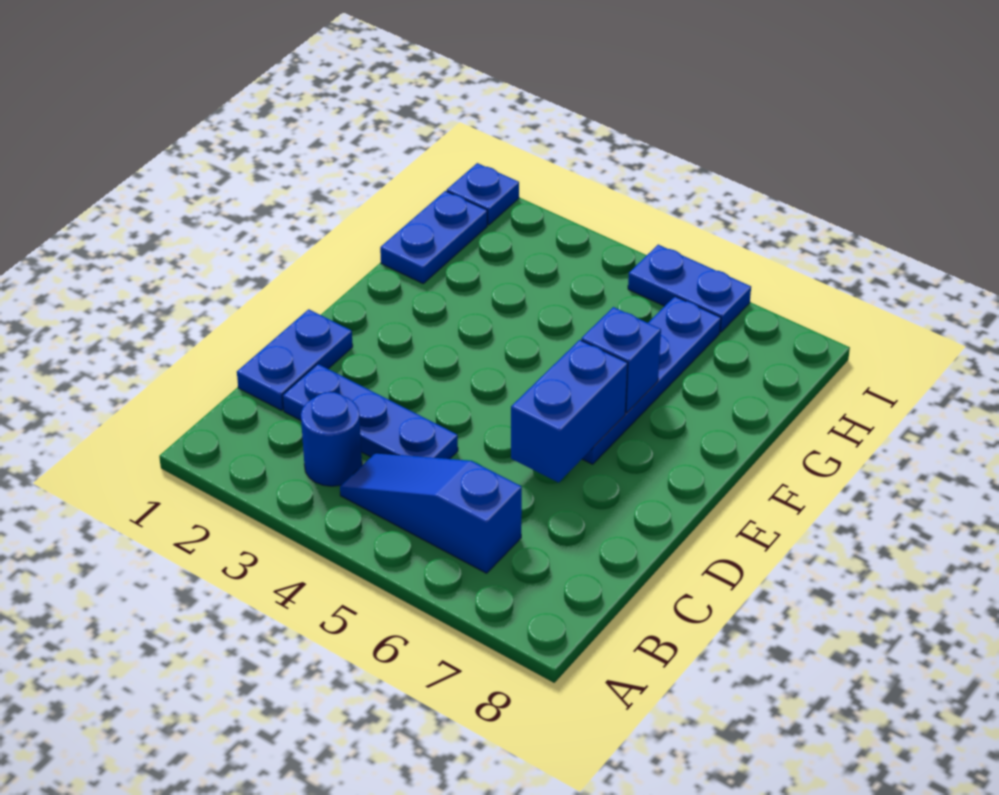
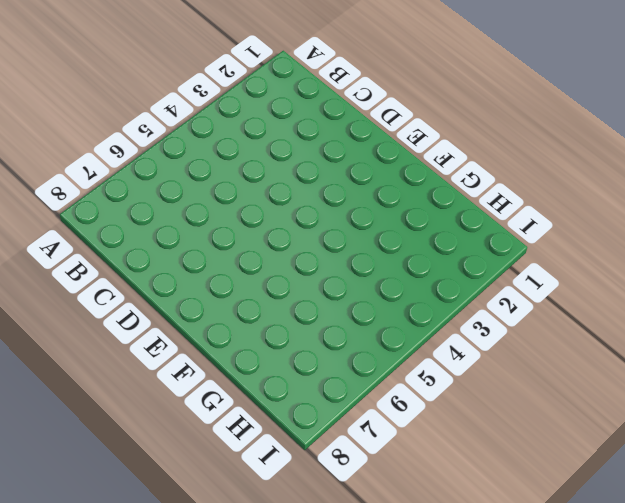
none -> blue 1x1 round brick [301,392,362,486]
none -> blue 1x3 slope [340,453,522,573]

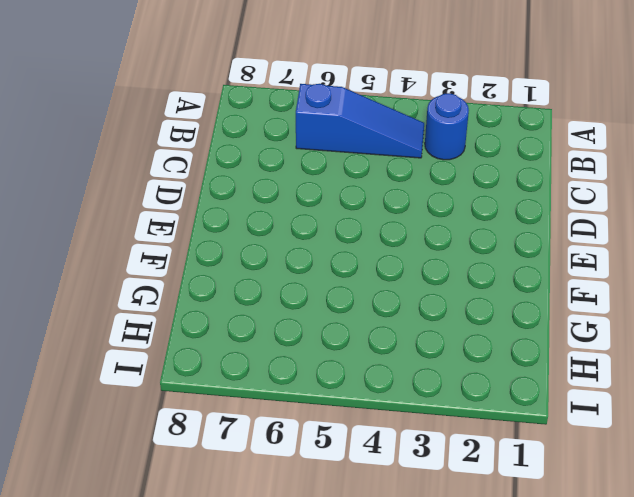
none -> blue 1x2 plate [237,309,353,410]
none -> blue 1x3 plate [283,364,458,459]

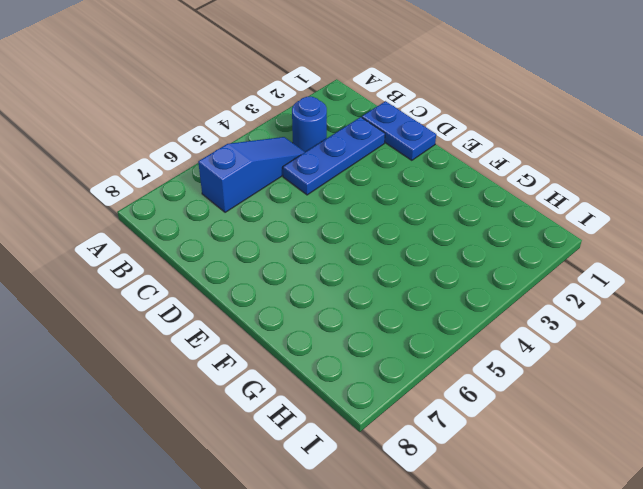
none -> blue 1x4 plate [582,296,721,464]
none -> blue 1x2 plate [380,191,487,283]

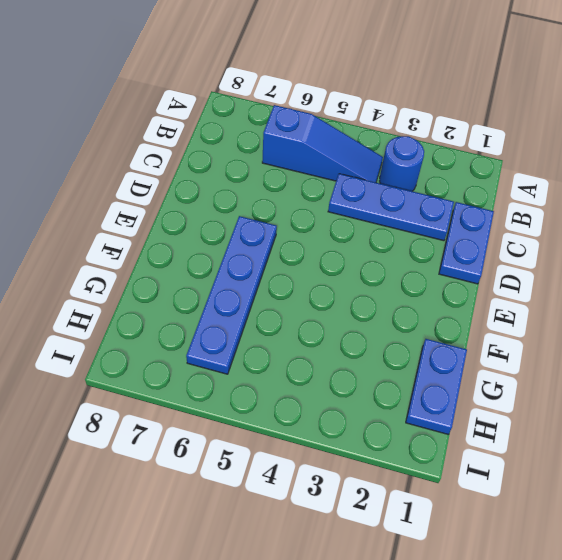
none -> blue 1x1 plate [447,163,519,225]
none -> blue 1x2 plate [628,245,751,332]

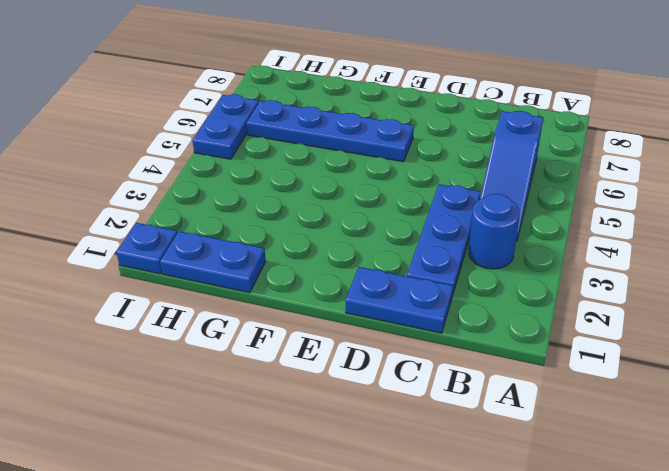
none -> blue 1x2 brick [511,340,628,483]
none -> blue 1x1 brick [581,307,661,413]

